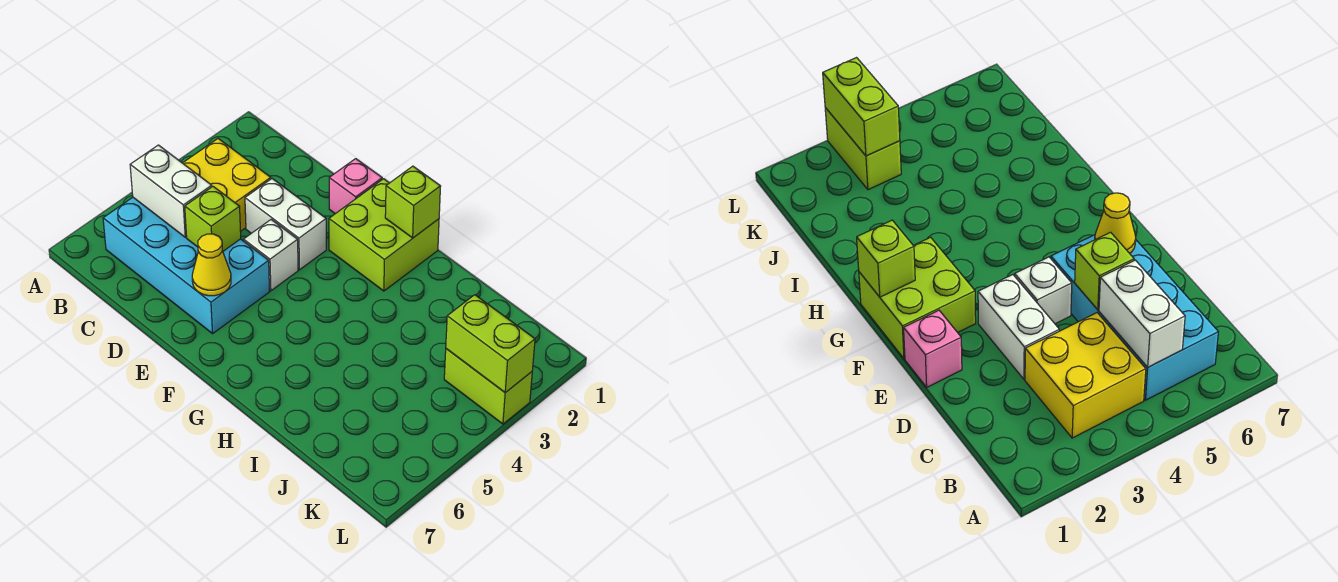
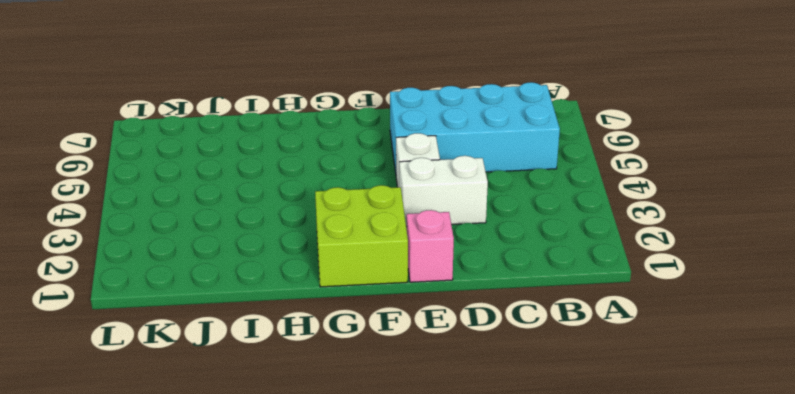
none -> yellow 2x2 brick [183,139,271,231]
none -> lime 1x2 brick [444,349,532,424]
none -> white 1x2 brick [130,145,212,237]

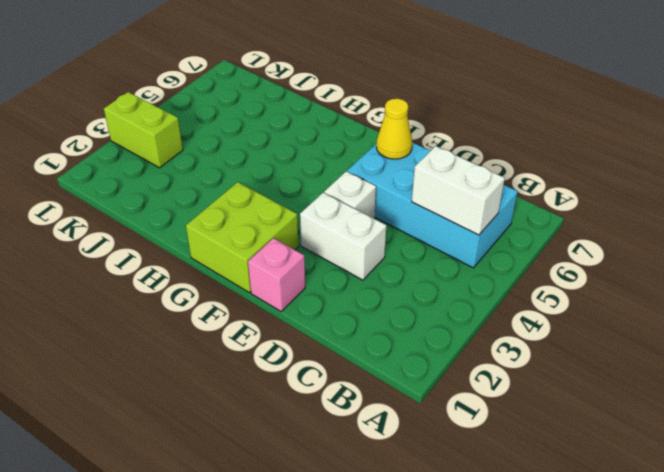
none -> yellow 2x2 brick [183,139,271,231]
none -> lime 1x1 brick [185,187,241,251]
none -> lime 1x1 brick [385,166,441,238]

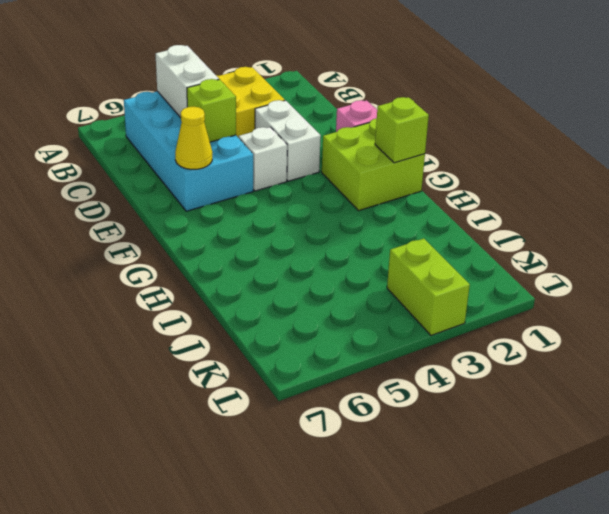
none -> lime 1x2 brick [446,295,535,393]

